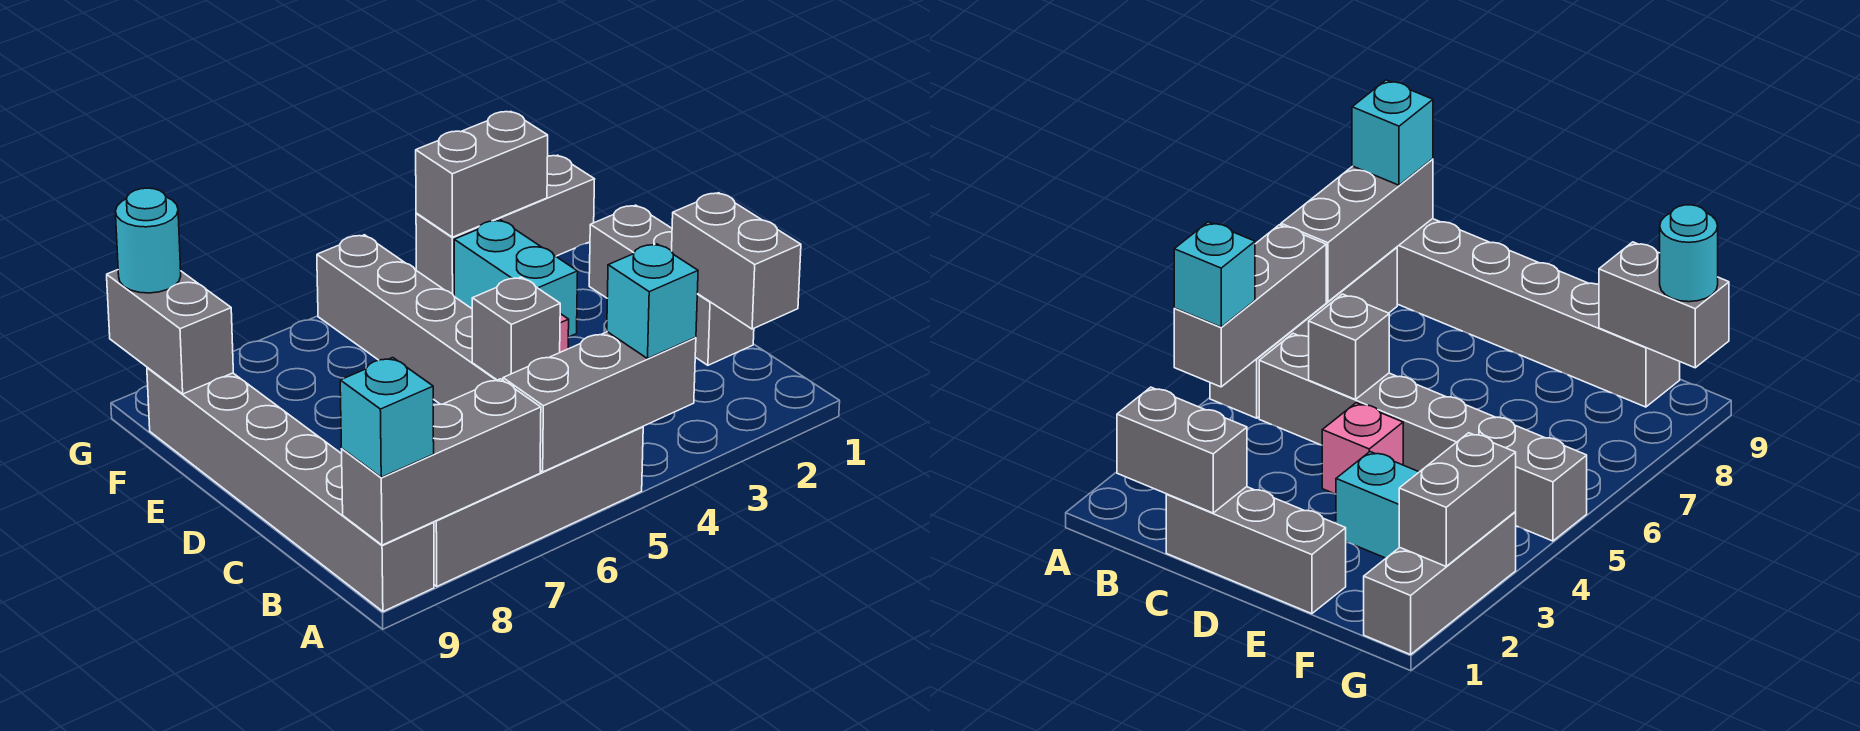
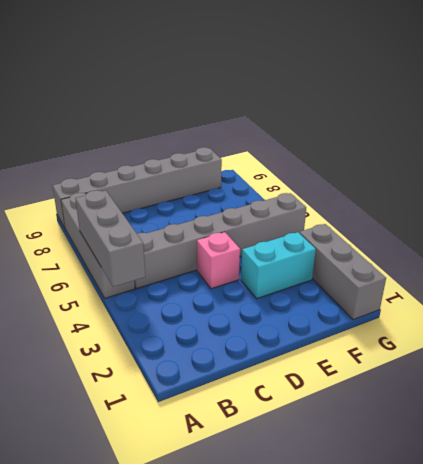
none -> grey 1x3 brick [589,205,754,365]
none -> grey 1x3 brick [342,379,541,545]
none -> grey 1x2 brick [672,193,801,329]

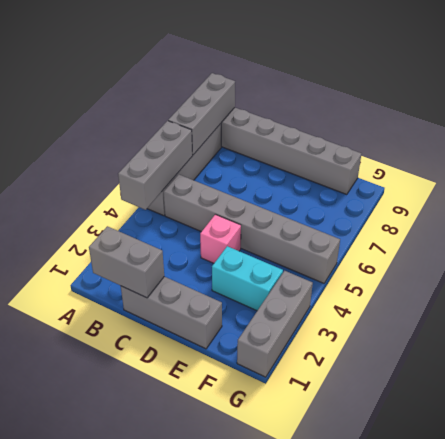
none -> grey 1x1 brick [472,277,560,380]
none -> grey 1x2 brick [107,270,233,394]
none -> grey 1x2 brick [416,112,548,237]

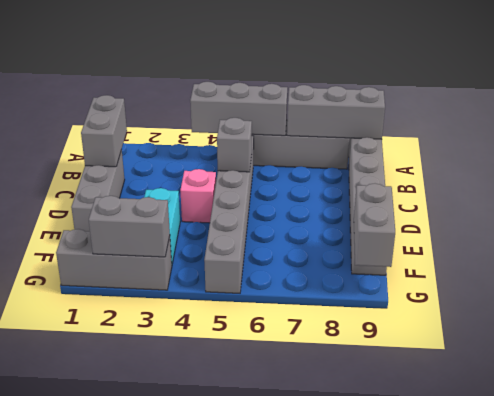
none -> cyan 1x1 brick [607,244,698,359]
none -> cyan 1x1 brick [340,358,434,477]
none -> cyan 1x1 round brick [115,188,181,293]

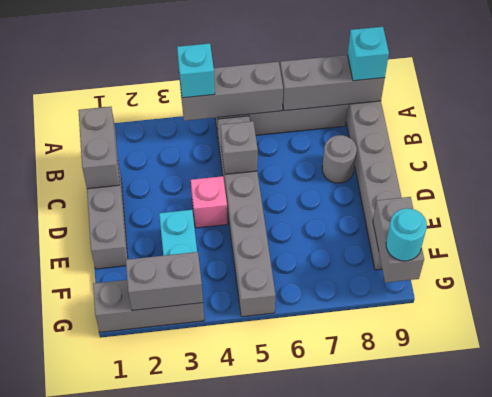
grey 1x1 round brick [322,135,357,183] -> none

